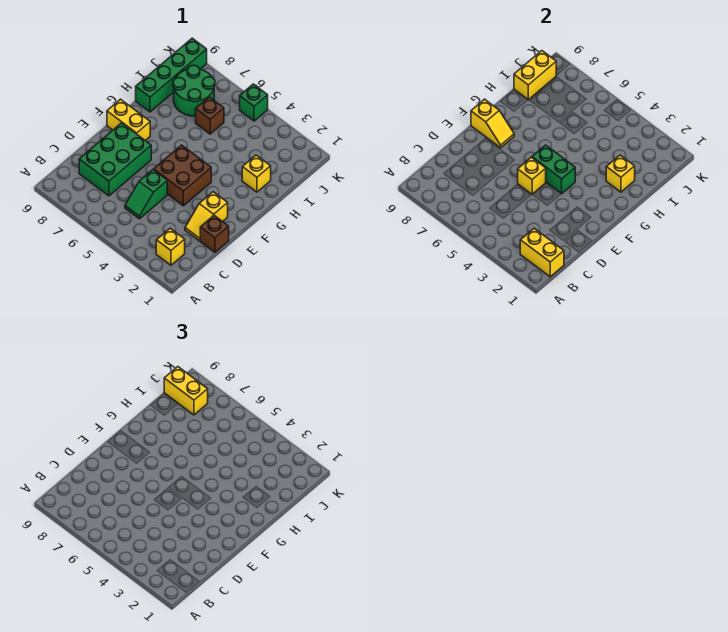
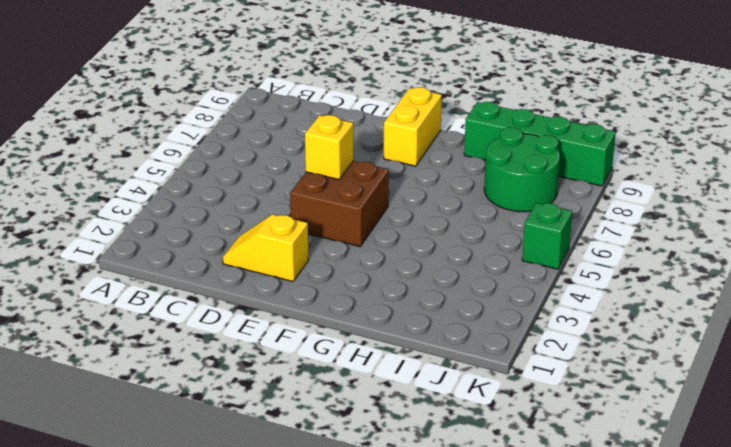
none -> yellow 1x1 brick [156,228,185,265]
none -> green 1x2 slope [125,170,167,219]
none -> green 2x3 brick [79,123,151,196]

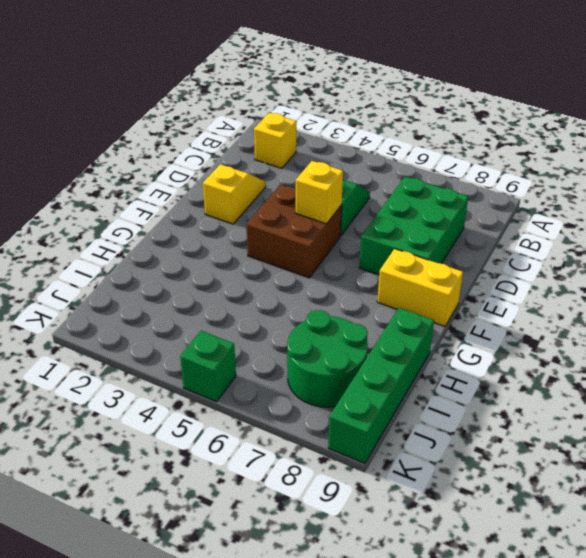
none -> brown 1x1 brick [200,216,229,252]
none -> yellow 1x1 brick [242,155,271,192]
none -> brown 1x1 brick [196,97,224,134]

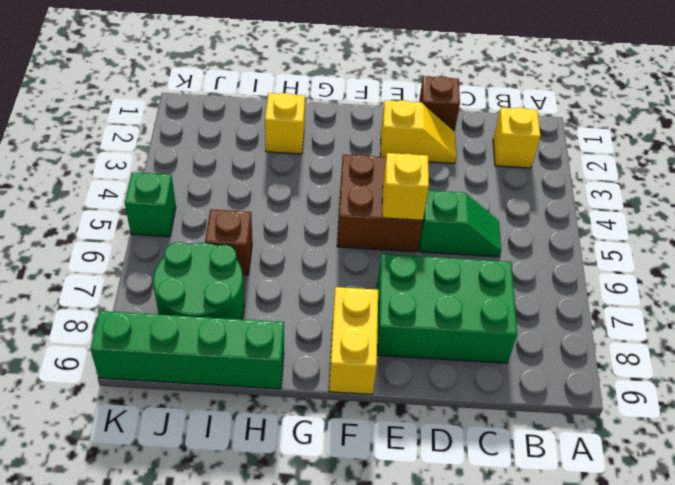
none -> yellow 1x2 brick [520,228,564,277]
none -> green 1x2 brick [532,145,575,194]
none -> yellow 1x2 slope [471,99,514,148]

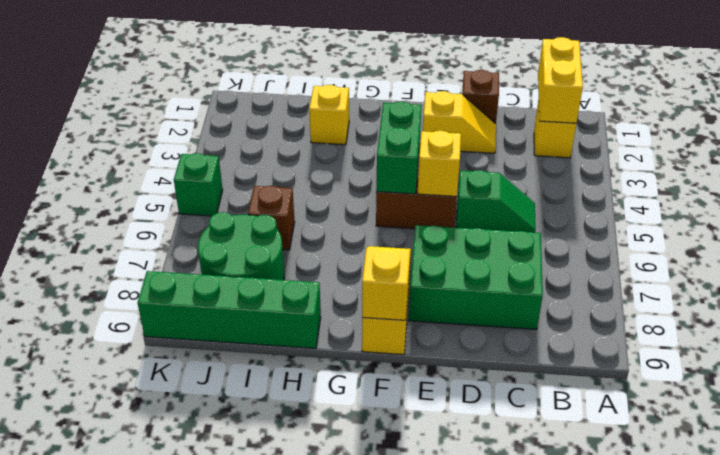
none -> yellow 1x1 brick [606,155,635,192]
none -> yellow 1x2 brick [514,51,556,100]
none -> yellow 1x2 brick [164,367,208,415]

